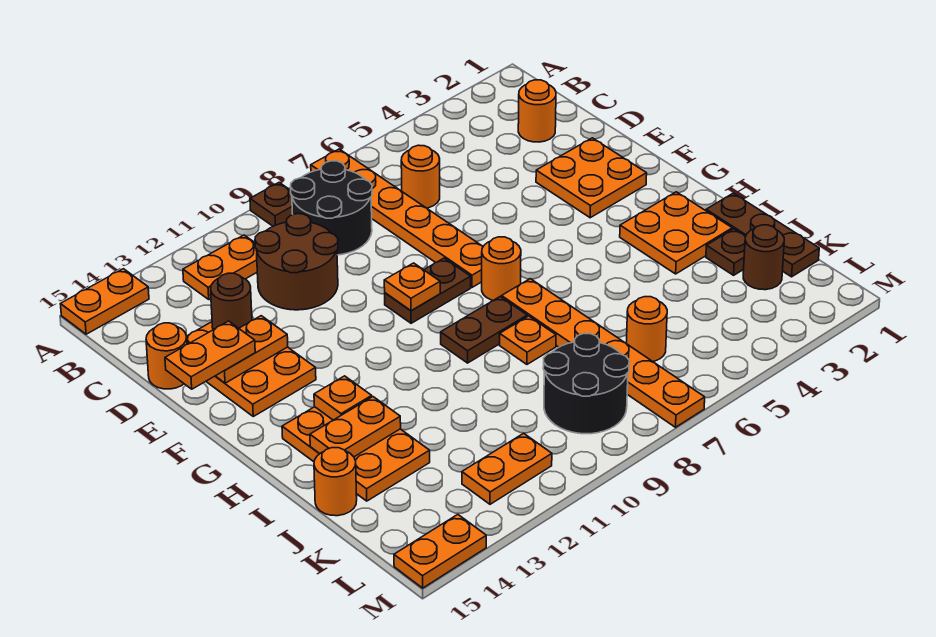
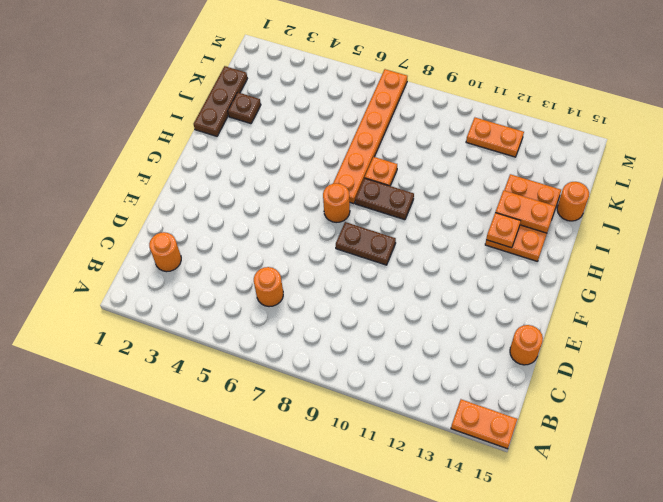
none -> orange 1x6 plate [311,149,483,287]
none -> brown 1x1 plate [250,183,293,226]
none -> black 2x2 round brick [291,161,372,255]
none -> orange 1x2 plate [183,235,257,299]

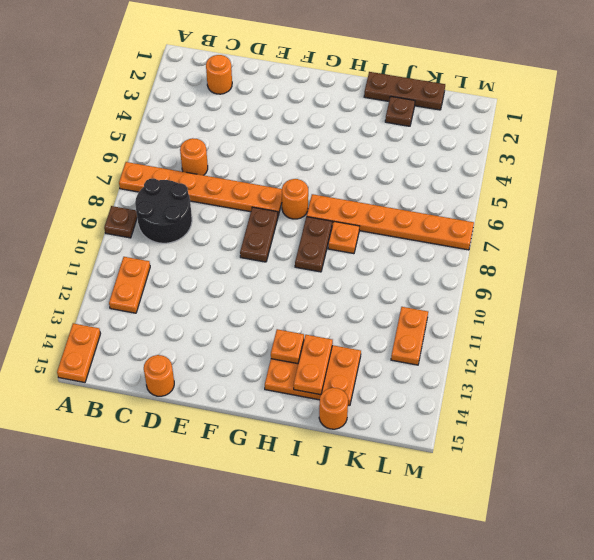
none -> brown 2x2 round brick [255,214,338,310]
none -> orange 2x3 plate [187,322,316,416]
none -> orange 2x2 plate [536,138,647,218]
none -> orange 2x2 plate [620,192,732,274]

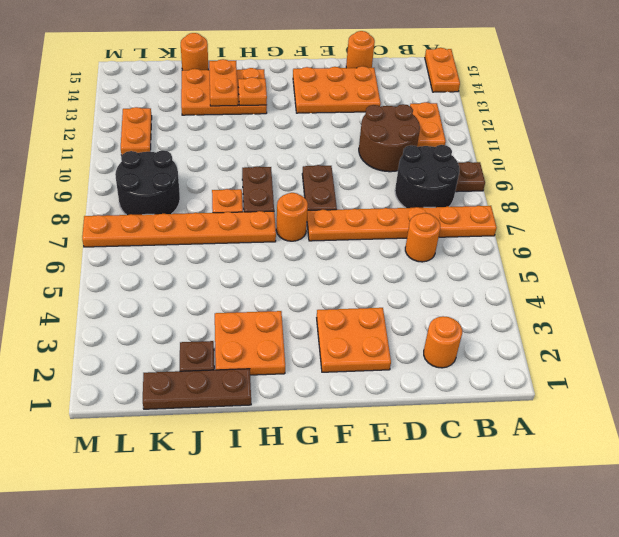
none -> brown 1x1 round brick [743,225,784,290]
none -> orange 1x1 round brick [626,297,667,361]
none -> orange 1x2 plate [394,514,486,588]
none -> brown 1x1 round brick [211,273,252,330]

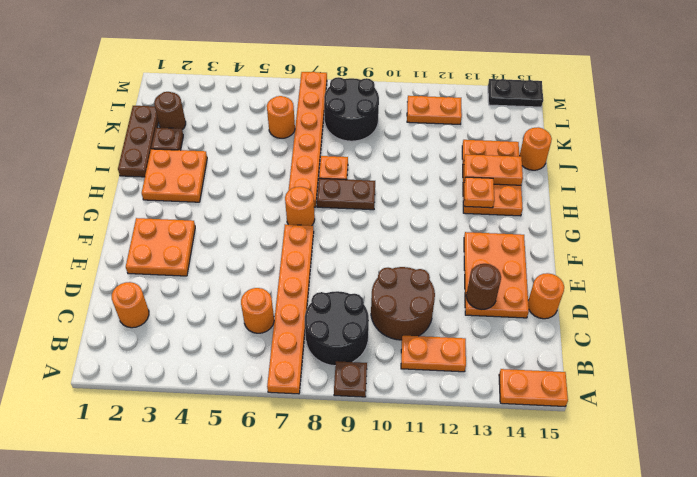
black 1x2 plate [488,79,543,107] -> orange 1x2 plate [394,514,486,588]
none -> brown 1x2 plate [385,258,471,323]
none -> orange 1x2 plate [216,316,288,383]
none -> orange 1x1 plate [384,263,440,311]
none -> orange 1x2 plate [165,321,255,389]

